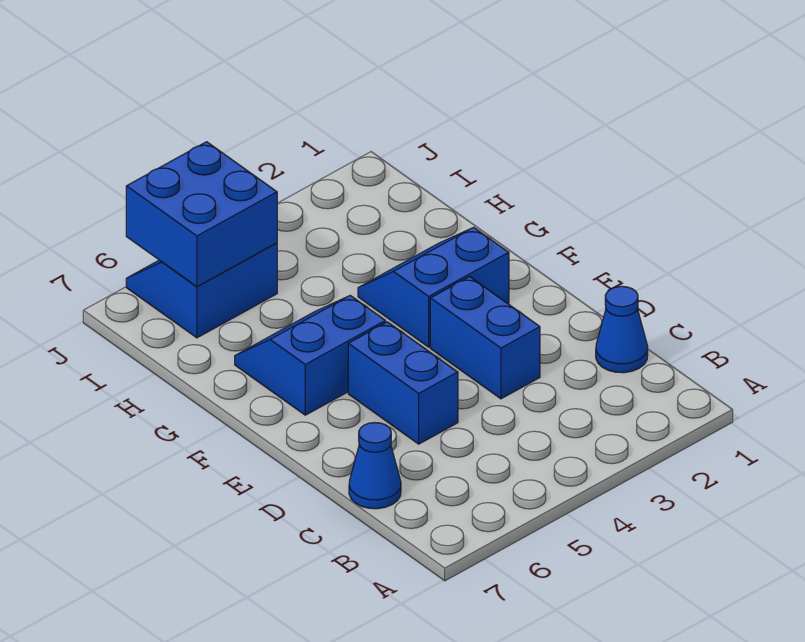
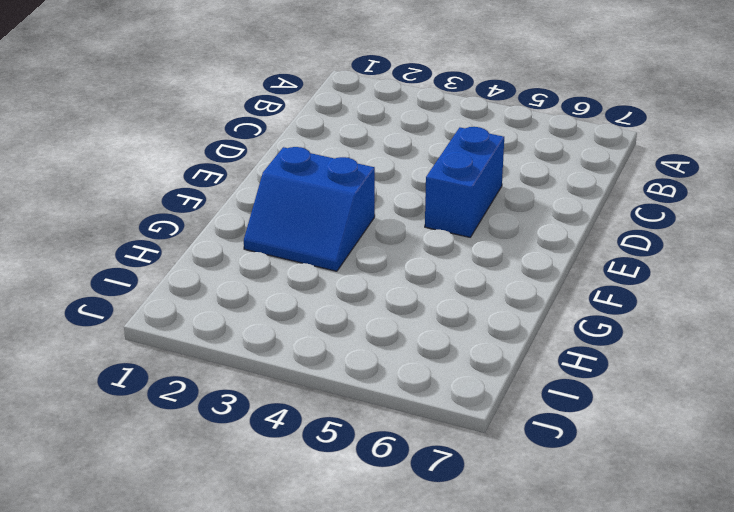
none -> blue 1x1 cone [596,286,648,373]
none -> blue 1x1 cone [349,422,401,509]

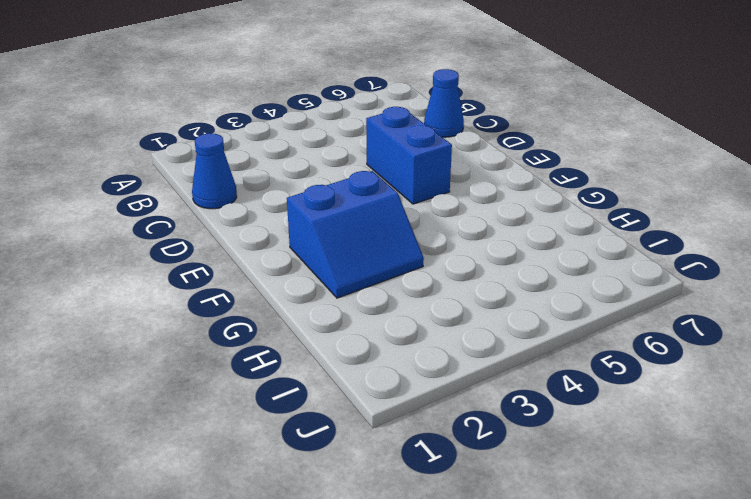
none -> blue 1x2 brick [430,277,540,399]
none -> blue 2x2 slope [235,295,386,415]

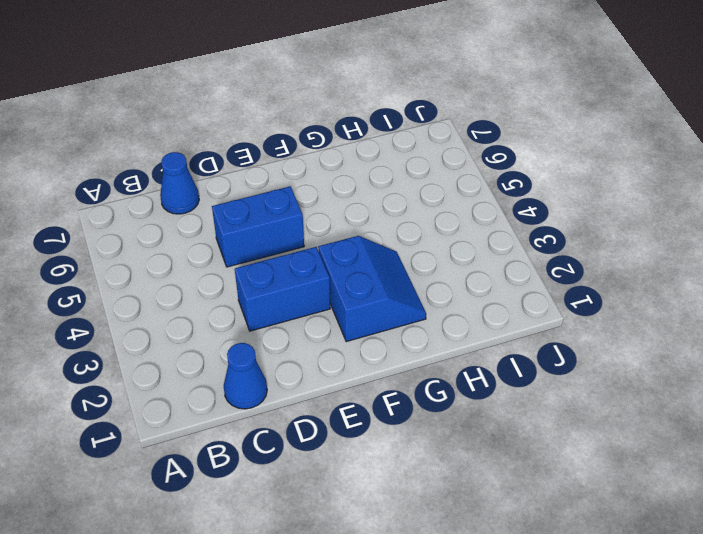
none -> blue 2x2 slope [235,295,386,415]
none -> blue 2x2 slope [126,243,277,338]

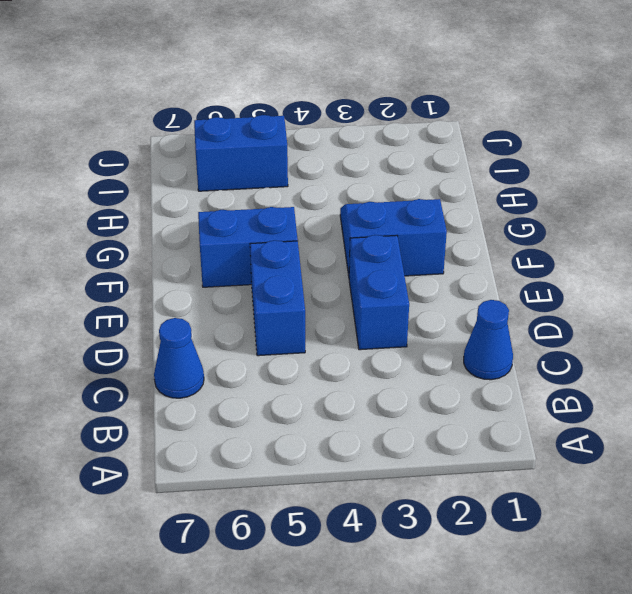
none -> blue 2x2 brick [126,142,277,287]

